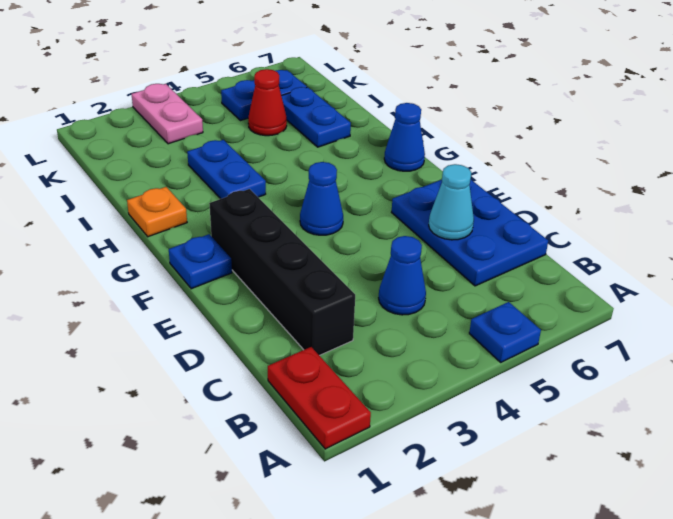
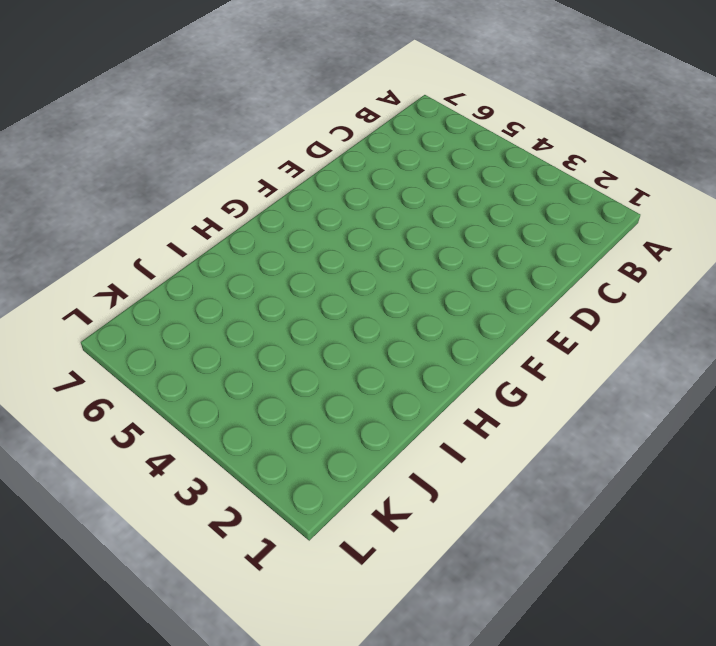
none -> red 1x2 plate [268,347,371,449]
none -> blue 1x1 plate [469,302,541,362]
none -> black 1x4 brick [209,189,355,355]

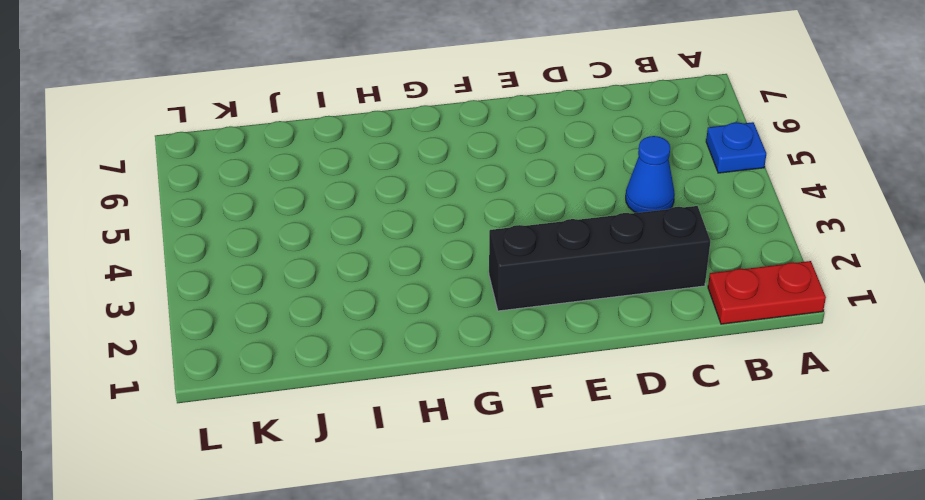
none -> blue 2x3 plate [391,180,548,286]
none -> blue 1x1 plate [169,234,232,289]
none -> blue 1x1 cone [300,162,343,235]

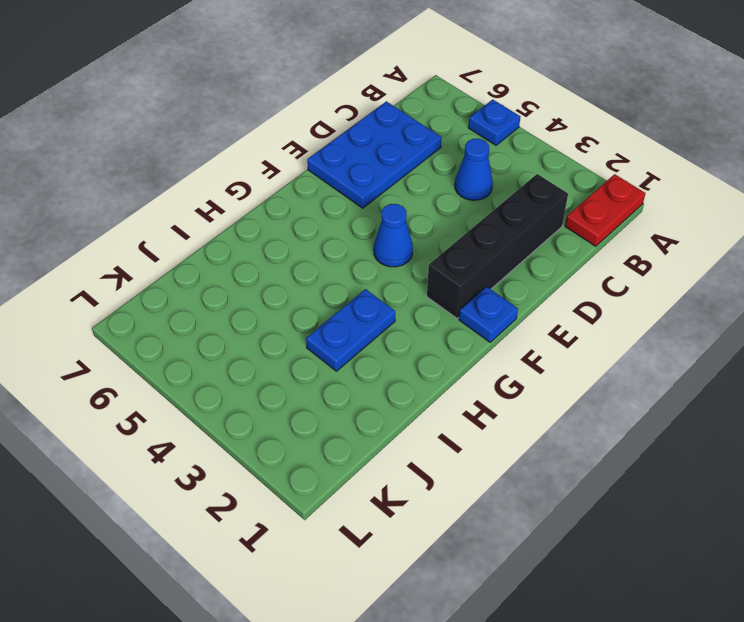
none -> blue 1x1 cone [384,103,425,171]
none -> orange 1x1 plate [127,187,187,237]
none -> blue 1x2 plate [281,87,351,147]

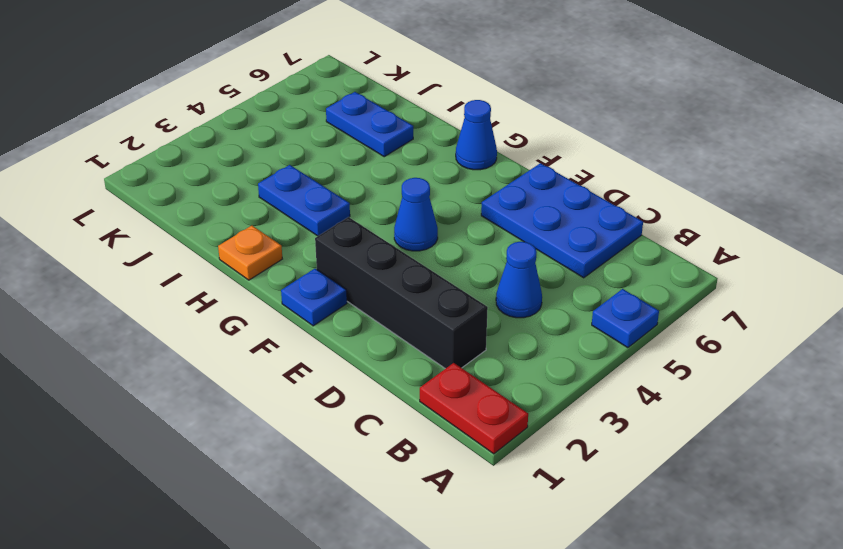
none -> red 1x1 cone [248,69,287,136]
none -> pink 1x2 plate [132,84,203,144]
none -> blue 1x2 plate [221,70,307,121]

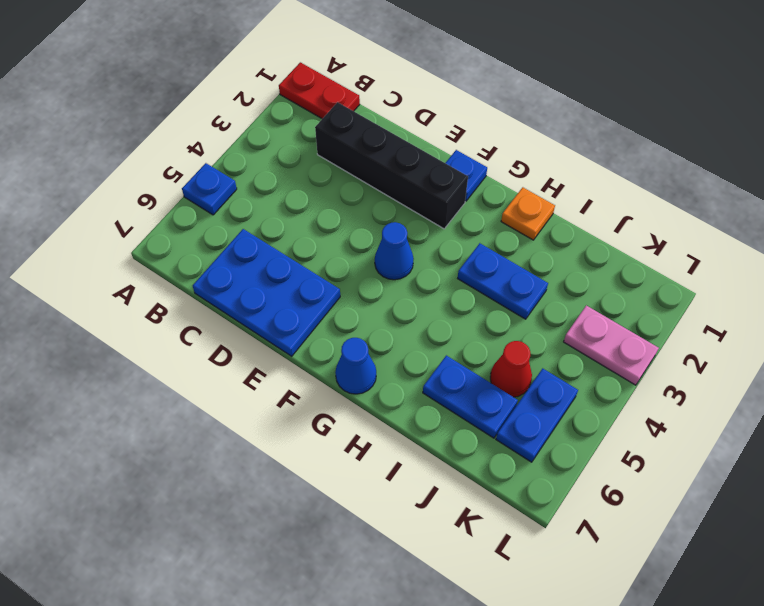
none -> blue 1x1 cone [379,236,426,315]
none -> cyan 1x1 cone [429,164,474,240]

